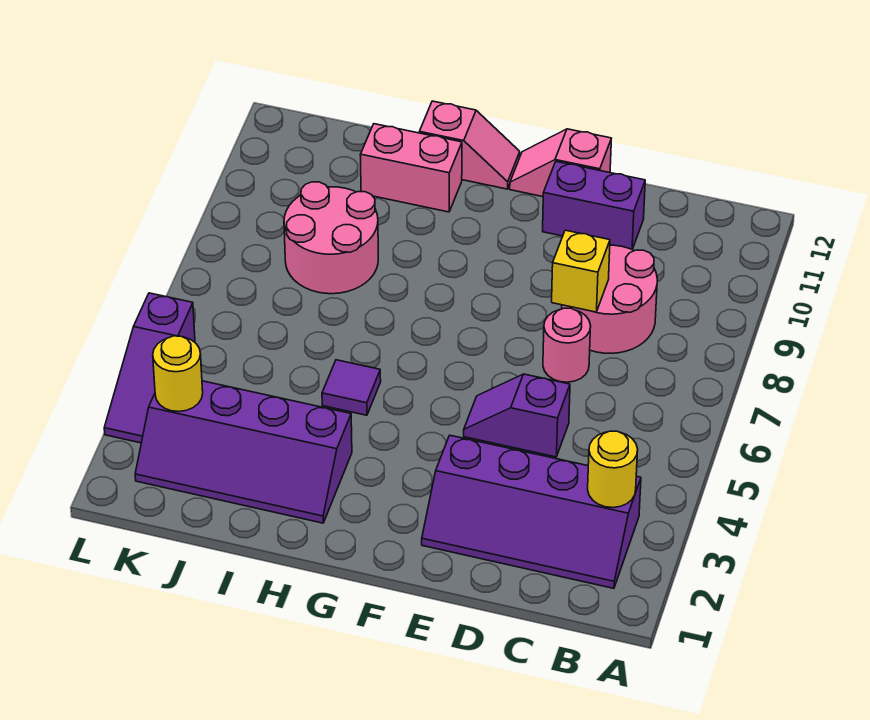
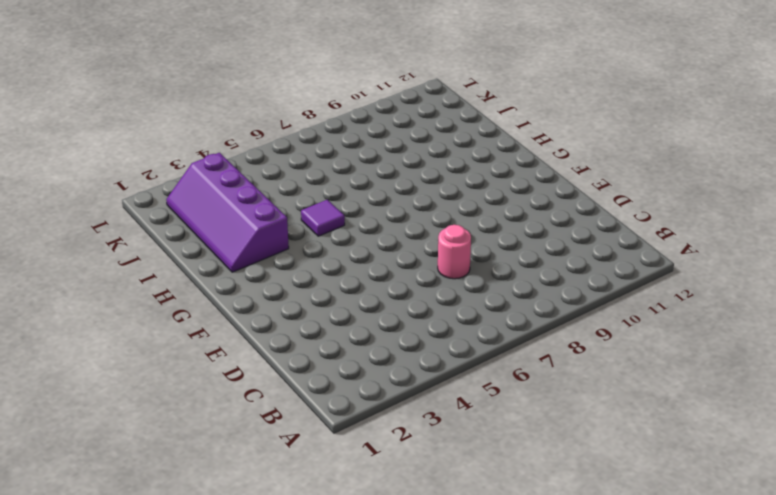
none -> purple 2x4 slope [422,435,641,588]
none -> pink 2x2 round brick [562,245,657,353]
none -> purple 1x2 slope [464,374,570,457]

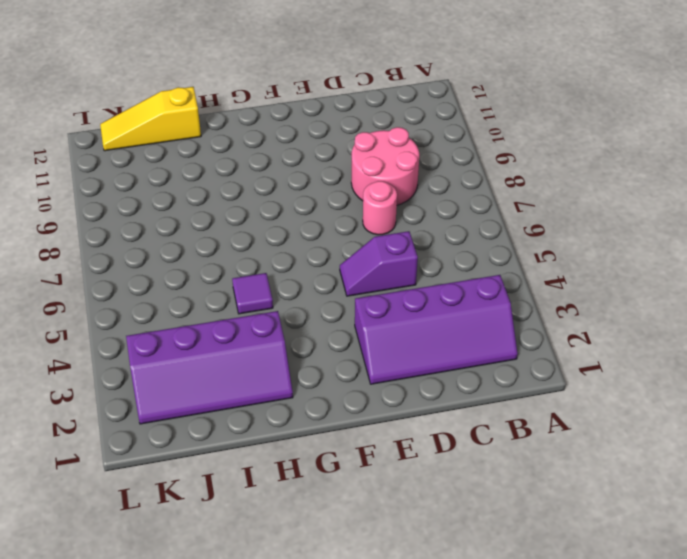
yellow 1x3 slope [100,87,201,151] -> none
none -> purple 1x2 brick [543,162,645,250]
none -> pink 1x2 slope [510,129,611,197]
none -> pink 1x2 slope [419,101,520,189]

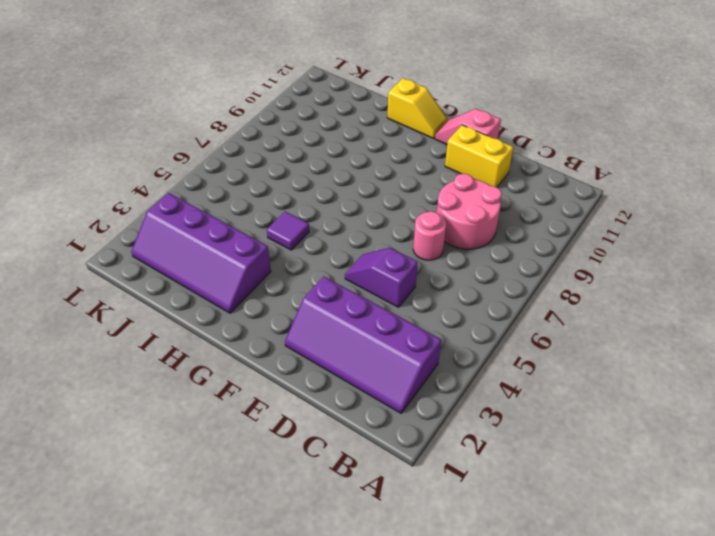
yellow 1x2 brick [445,125,513,187] -> purple 1x2 brick [543,162,645,250]
yellow 1x2 slope [387,78,448,138] -> pink 1x2 slope [419,101,520,189]
none -> pink 1x2 brick [360,124,462,212]
none -> pink 2x2 round brick [284,182,378,294]
none -> purple 1x3 slope [104,293,195,443]

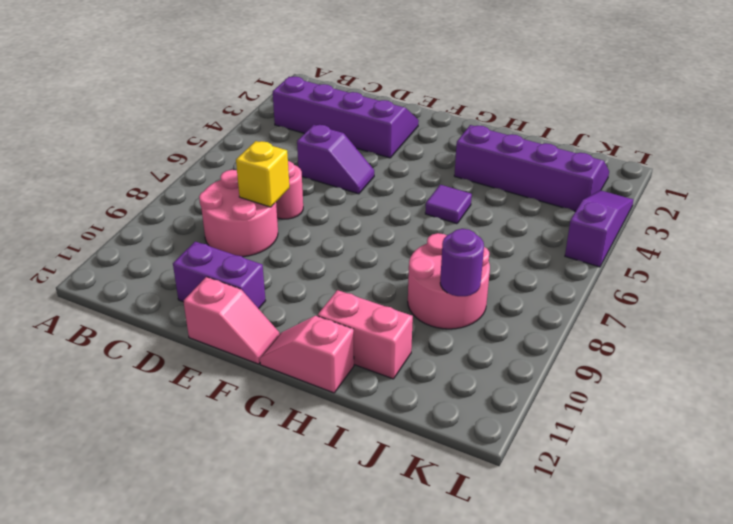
purple 1x1 round brick [440,229,484,296] -> none
none -> yellow 1x1 round brick [588,431,638,508]
none -> yellow 1x1 round brick [153,336,203,412]

